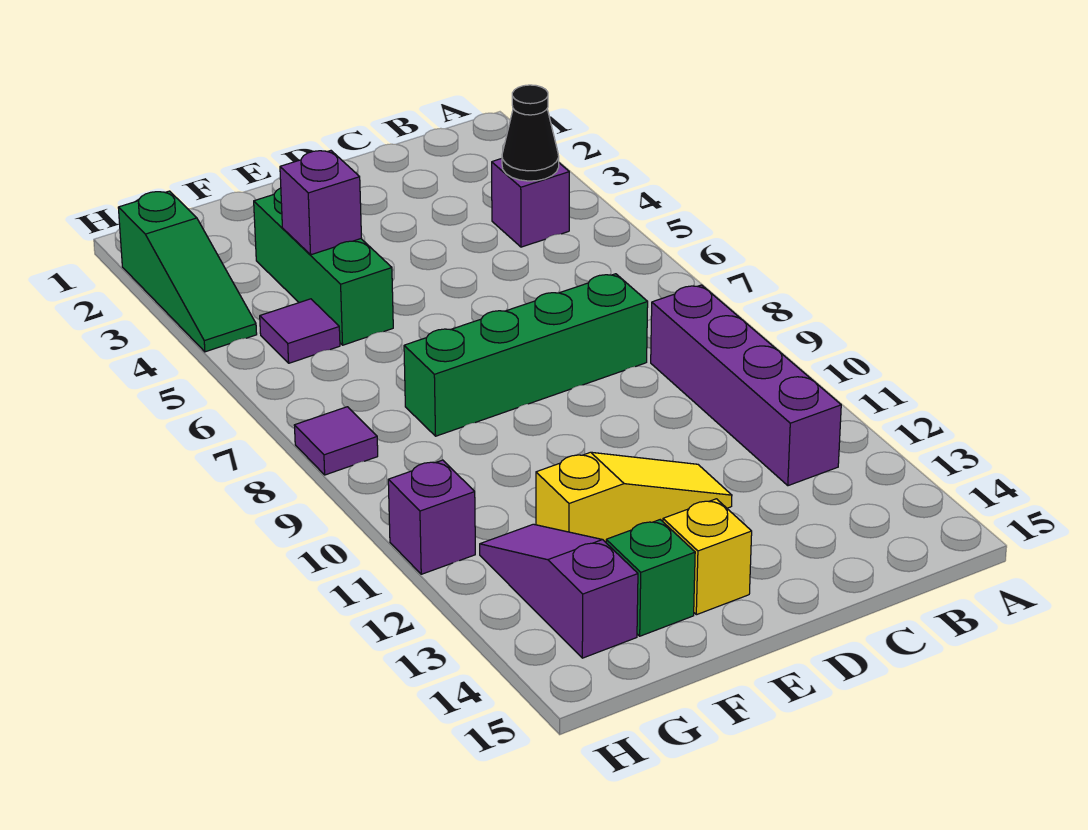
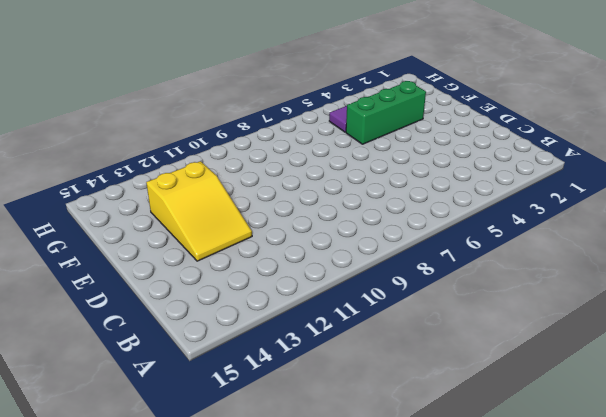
yellow 2x3 slope [146,161,252,261] -> yellow 1x3 slope [536,452,732,542]
none -> purple 1x1 brick [492,159,569,247]
none -> purple 1x4 brick [651,285,841,486]
none -> green 1x4 brick [404,274,648,436]

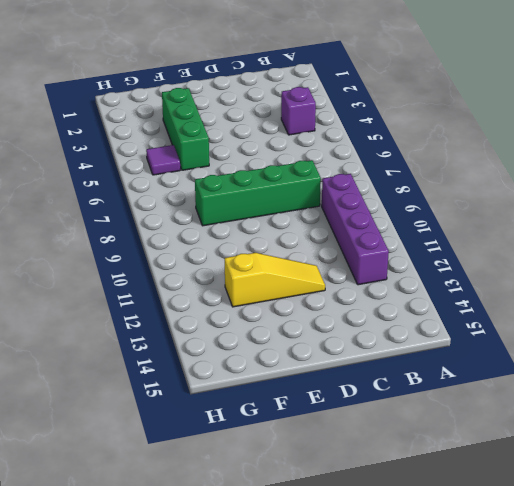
none -> yellow 1x1 brick [663,499,752,615]
none -> green 1x1 brick [606,520,695,636]
none -> purple 1x3 slope [480,524,638,658]

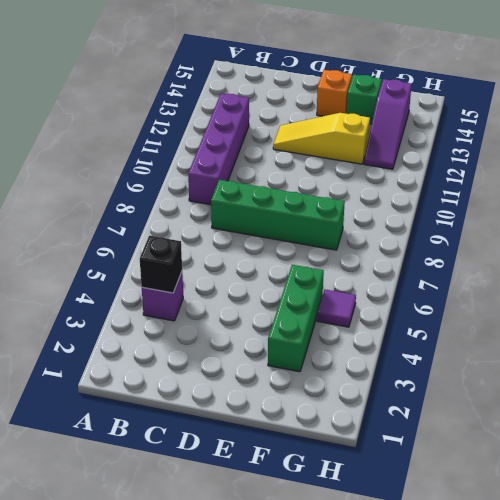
black 1x1 brick [140,236,182,293] -> black 1x1 cone [502,85,559,181]
orange 1x1 brick [317,70,352,116] -> yellow 1x1 brick [663,499,752,615]
none -> green 1x3 slope [118,191,257,352]
none -> purple 1x1 tile [294,407,378,475]
none -> purple 1x1 brick [388,460,475,574]

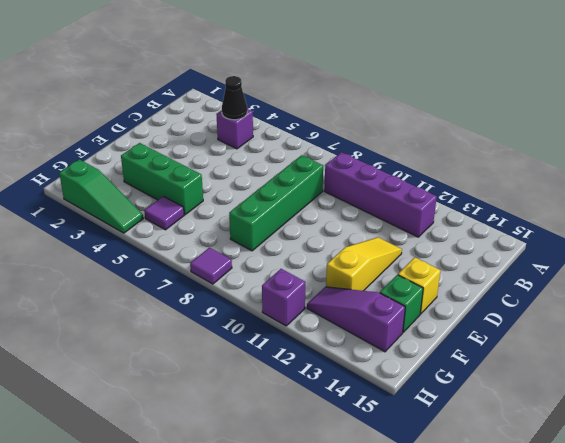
none -> purple 1x1 brick [280,151,361,255]

